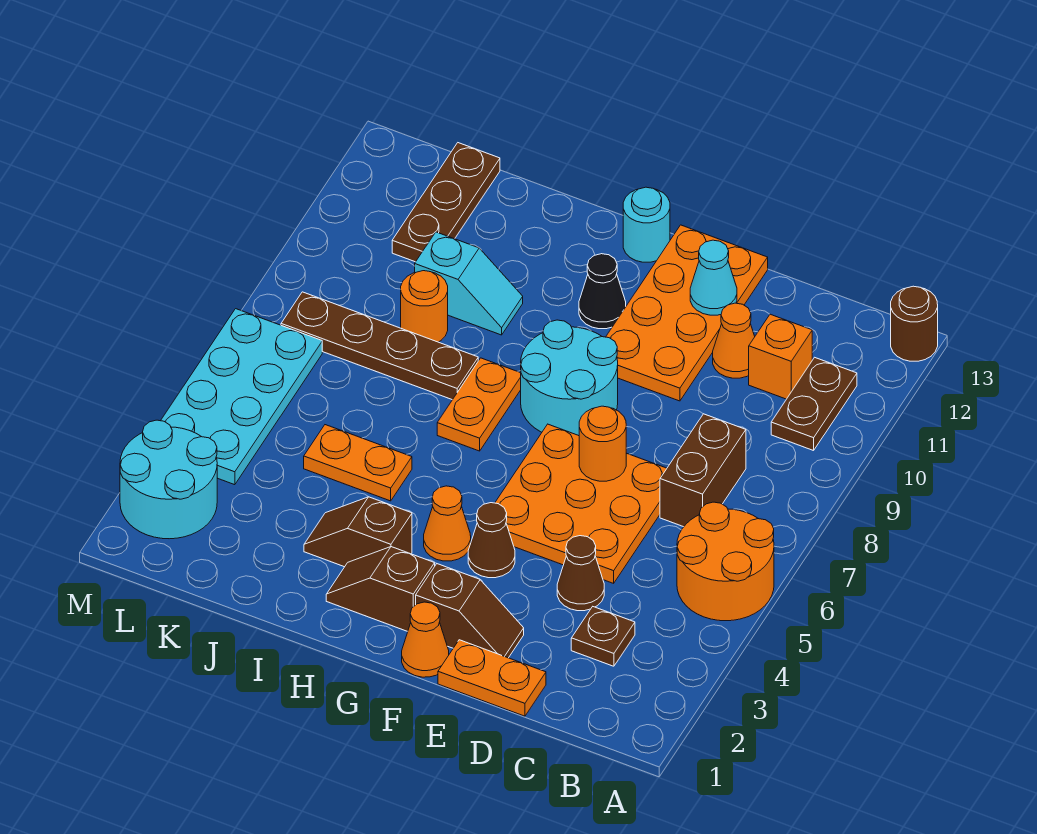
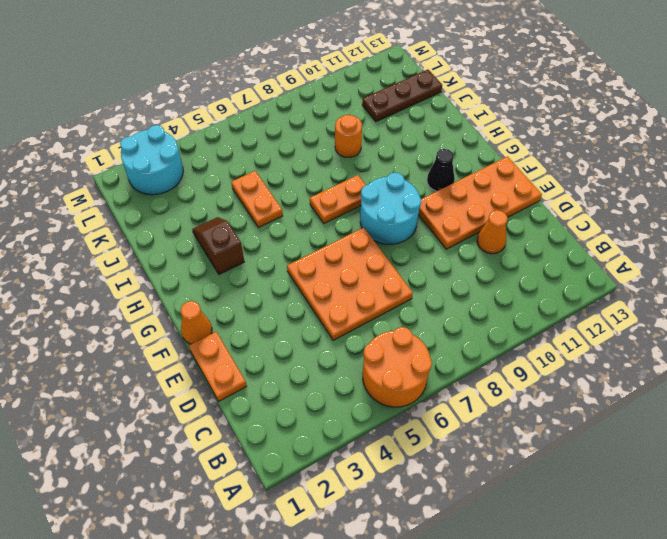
none -> brown 1x1 round brick [891,286,938,361]
none -> brown 1x2 plate [771,357,857,451]
none -> brown 1x1 plate [571,607,635,666]
none -> brown 1x2 brick [660,414,746,527]

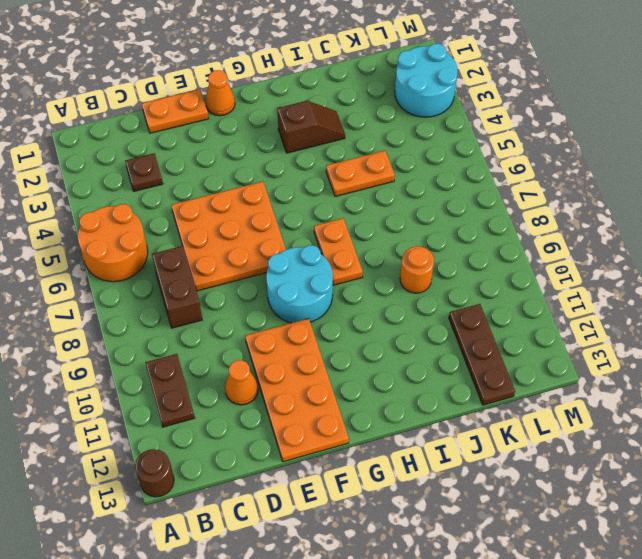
none -> orange 1x1 brick [749,314,812,399]
none -> brown 1x1 cone [557,536,604,611]
none -> brown 1x2 slope [416,564,524,658]
none -> brown 1x1 cone [468,503,515,578]

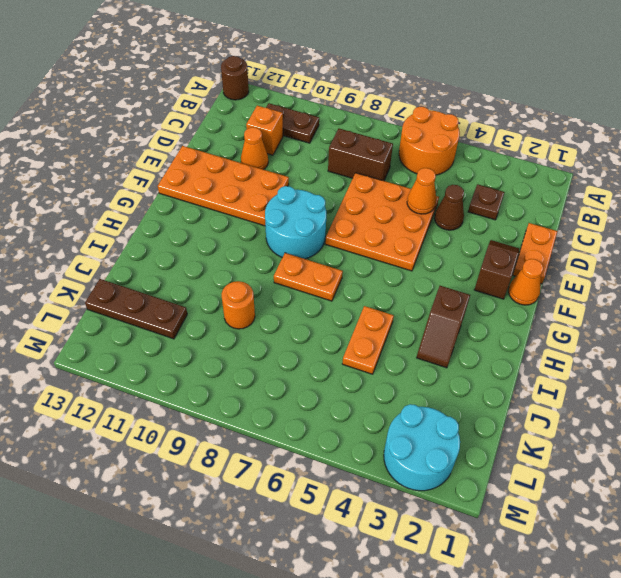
orange 1x1 cone [407,168,436,214] -> orange 1x1 cone moved to [424,486,471,561]
none -> brown 1x1 cone [468,503,515,578]
none -> brown 1x2 slope [326,547,435,631]
none -> black 1x1 cone [579,254,626,329]
none -> cyan 1x1 round brick [623,187,670,262]

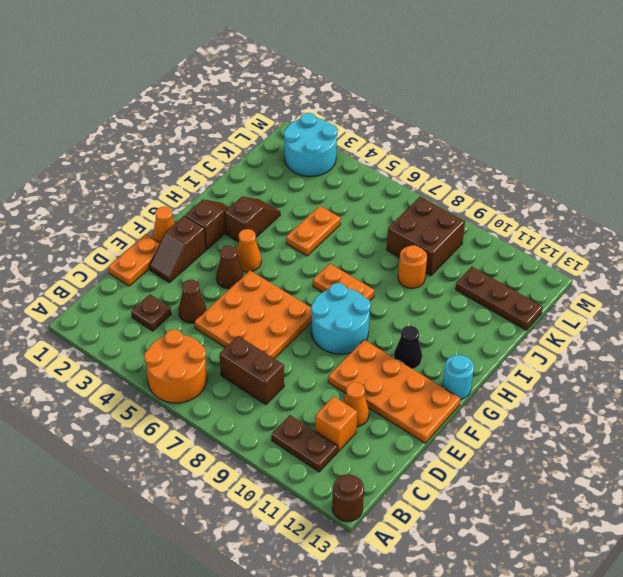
brown 2x2 brick [387,197,465,275] -> brown 1x4 plate [281,292,478,400]
none -> cyan 1x2 slope [415,232,523,335]
none -> cyan 2x4 plate [161,309,322,485]
none -> orange 1x1 round brick [579,406,626,481]
none -> cyan 1x1 cone [690,240,737,315]

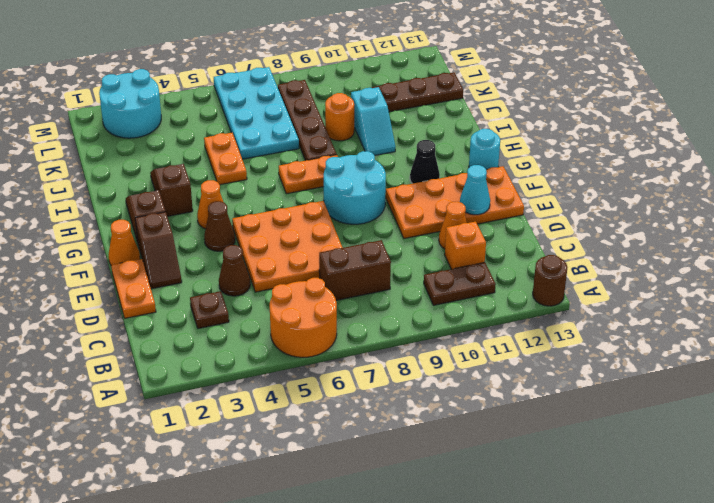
cyan 2x4 plate [214,67,299,159] -> cyan 2x4 plate turned to [161,309,322,485]
none -> orange 1x1 round brick [579,406,626,481]

